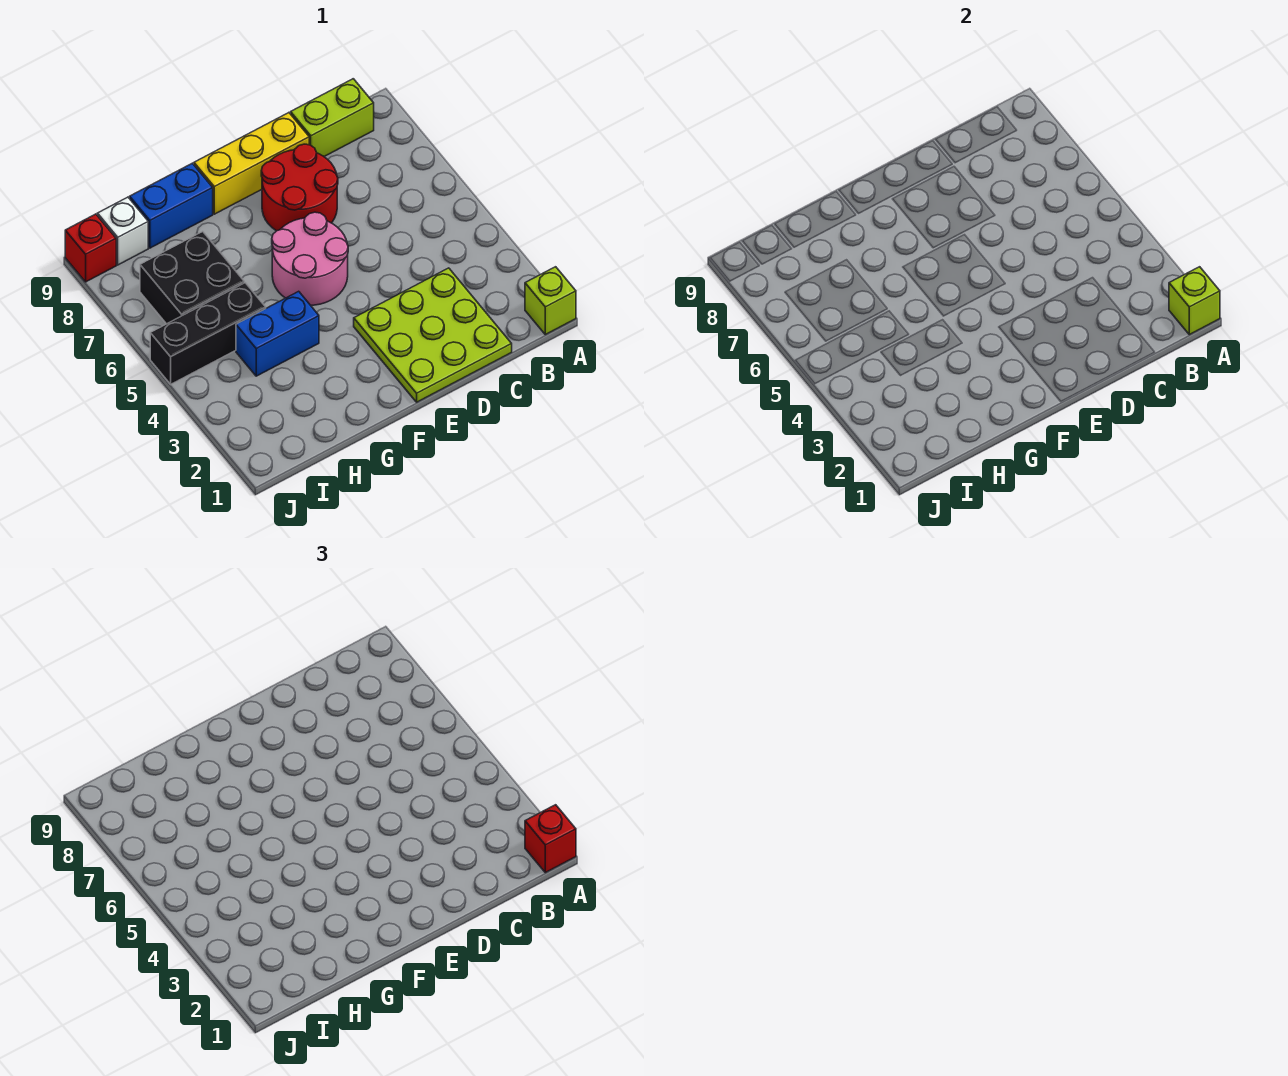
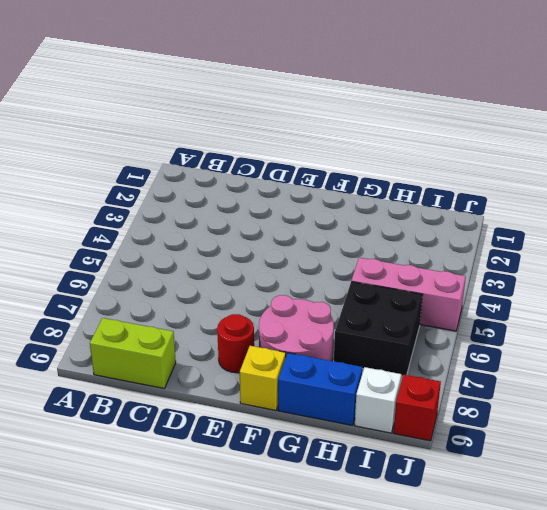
red 1x1 round brick [217,314,254,373] -> red 2x2 round brick [261,144,338,231]
pink 2x2 round brick [259,295,334,361] -> pink 2x2 round brick moved to [272,212,348,305]
yellow 1x1 brick [240,346,286,410] -> yellow 1x3 brick [194,113,309,214]
pink 1x3 brick [351,258,466,331] -> black 1x3 brick [150,283,266,384]
none -> lime 1x1 brick [525,267,576,335]
none -> lime 3x3 plate [354,268,512,402]
none -> blue 1x2 brick [236,291,319,376]

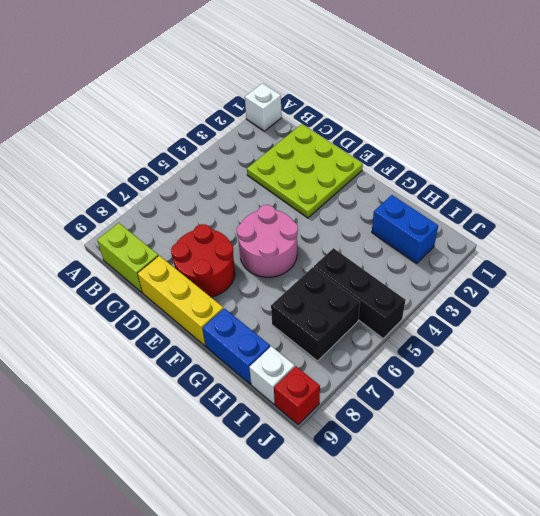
white 1x1 brick [245,83,282,131] -> lime 1x1 brick [525,267,576,335]
blue 1x2 brick [372,195,438,264] -> blue 1x2 brick moved to [236,291,319,376]
none -> lime 1x1 brick [1169,267,1220,335]
none -> red 1x1 brick [525,805,576,873]

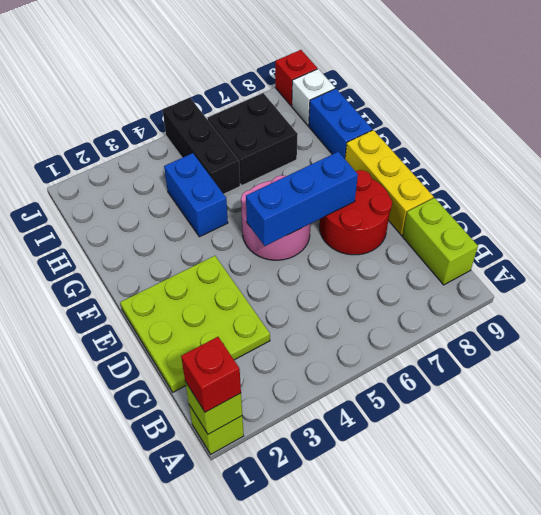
blue 1x3 brick [246,152,358,246] -> none

